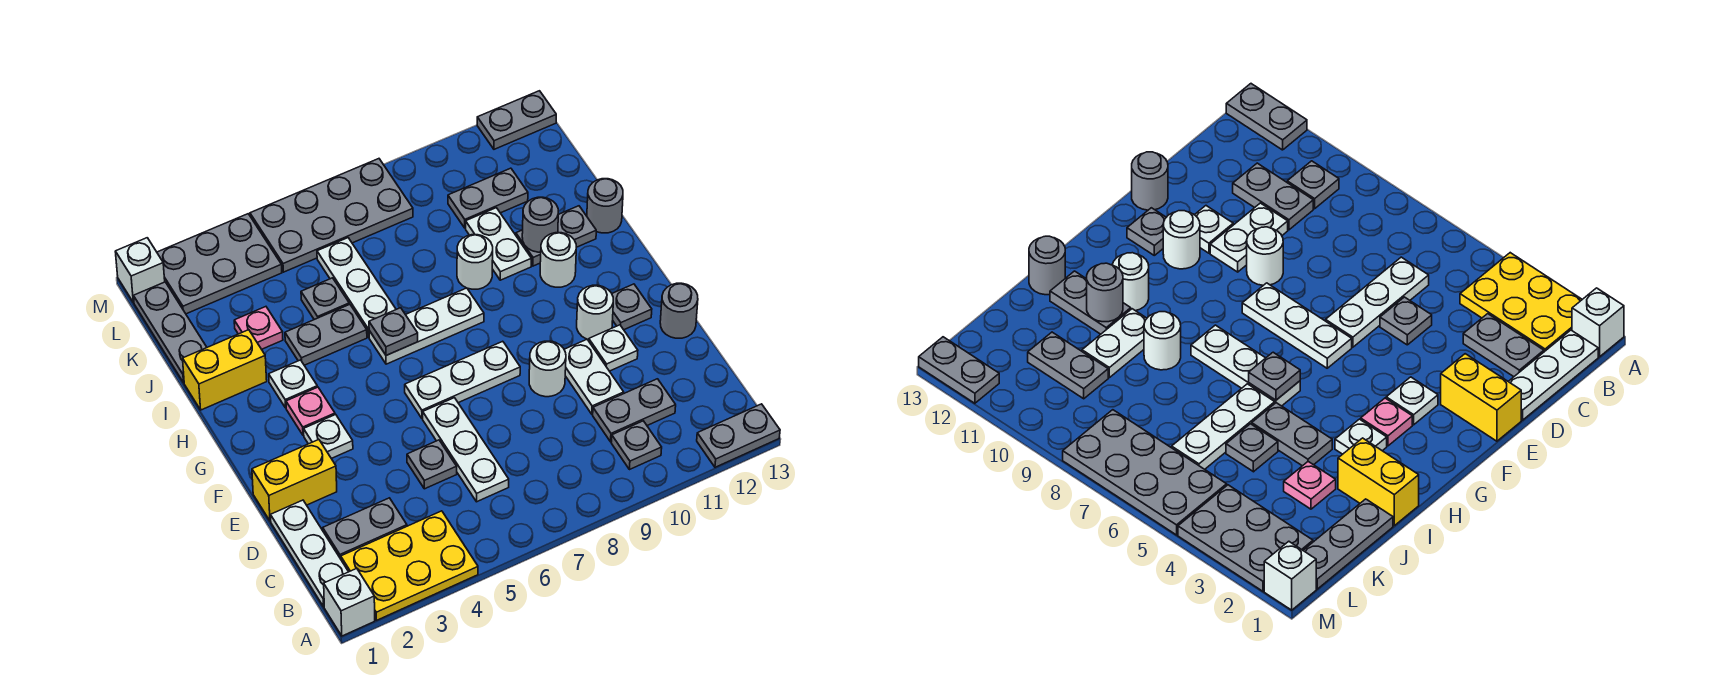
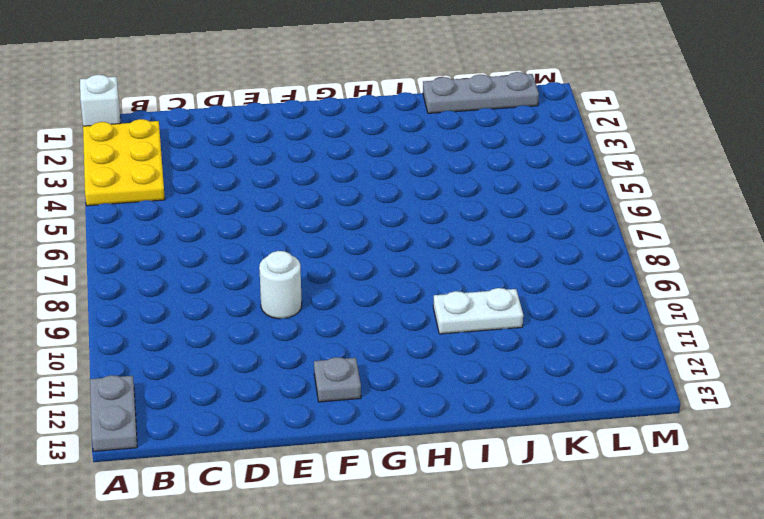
none -> white 1x3 plate [271,500,348,607]
none -> grey 1x1 plate [611,421,662,470]
none -> grey 1x2 plate [323,498,407,559]
none -> white 1x3 plate [423,398,509,502]

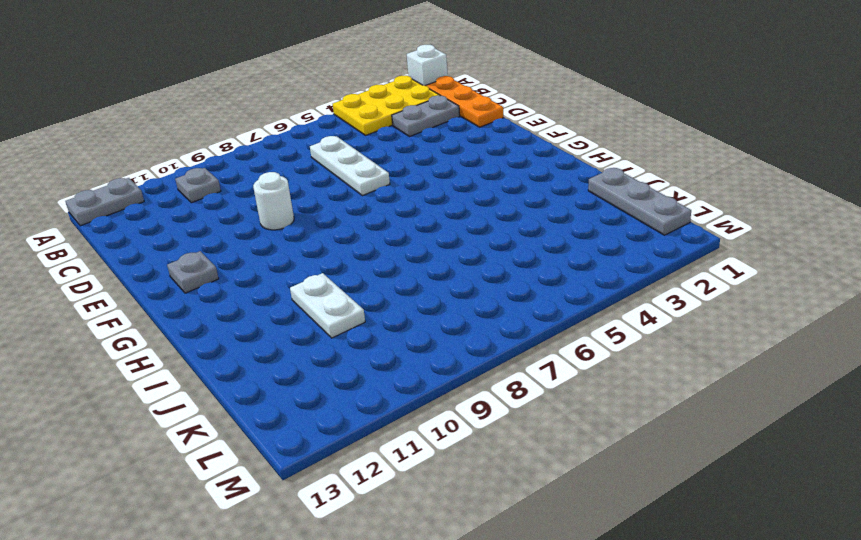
orange 1x3 plate [426,76,504,127] -> white 1x3 plate [271,500,348,607]
none -> grey 1x2 plate [593,379,676,442]
none -> grey 1x1 plate [407,440,457,489]
none -> white 1x2 plate [564,340,624,414]
none -> yellow 1x2 brick [252,440,337,521]

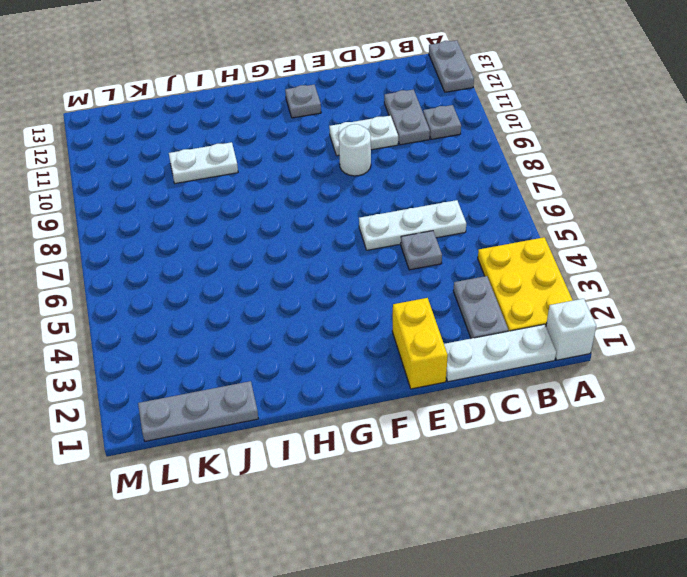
none -> white 1x1 plate [589,325,638,371]
none -> grey 1x1 round brick [660,283,698,338]
none -> white 1x1 plate [304,415,353,459]
none -> white 1x3 plate [405,341,520,418]

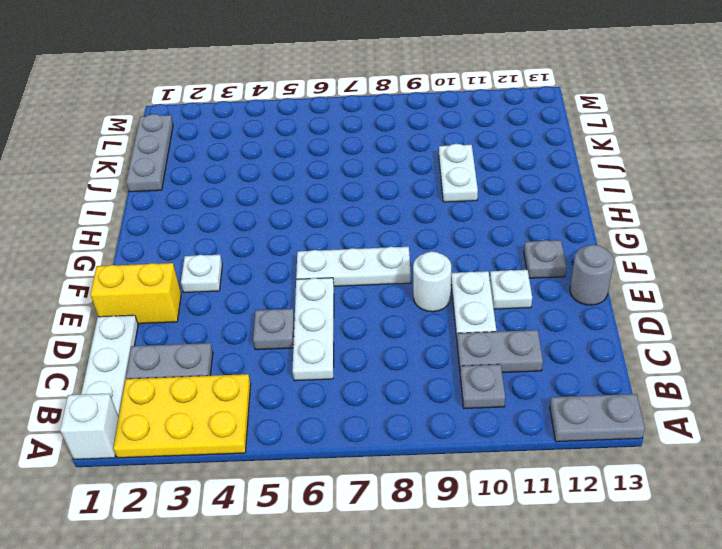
none -> white 1x1 round brick [577,285,613,340]
none -> pink 1x1 plate [286,387,335,435]
none -> white 1x1 plate [269,360,317,408]
none -> white 1x3 plate [369,288,484,364]

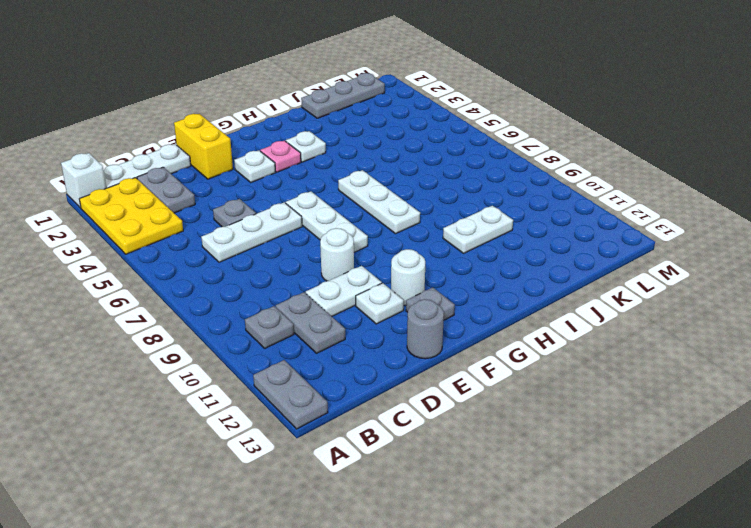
none -> white 1x1 round brick [540,233,576,287]
none -> yellow 1x2 brick [183,330,267,410]
none -> grey 1x2 plate [285,304,367,365]
none -> white 1x3 plate [317,238,396,337]

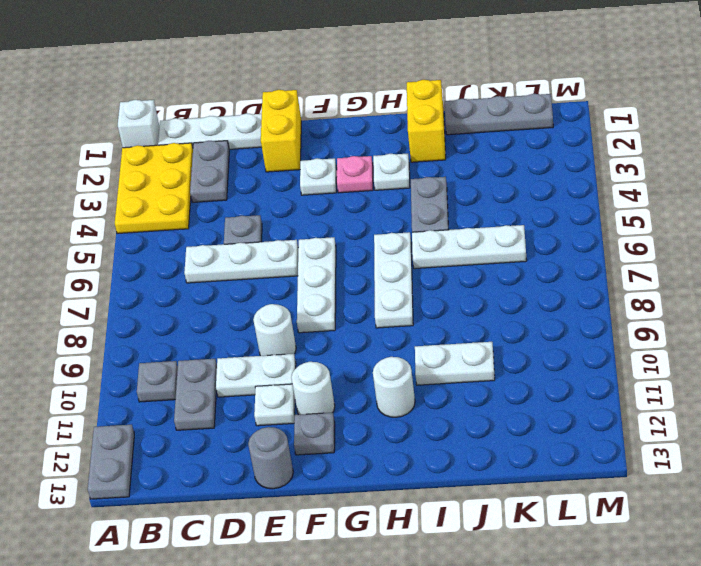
none -> white 1x1 round brick [457,235,493,289]
none -> grey 1x2 plate [516,206,596,266]
none -> grey 1x1 round brick [587,179,623,233]
none -> pink 1x1 plate [234,307,283,349]

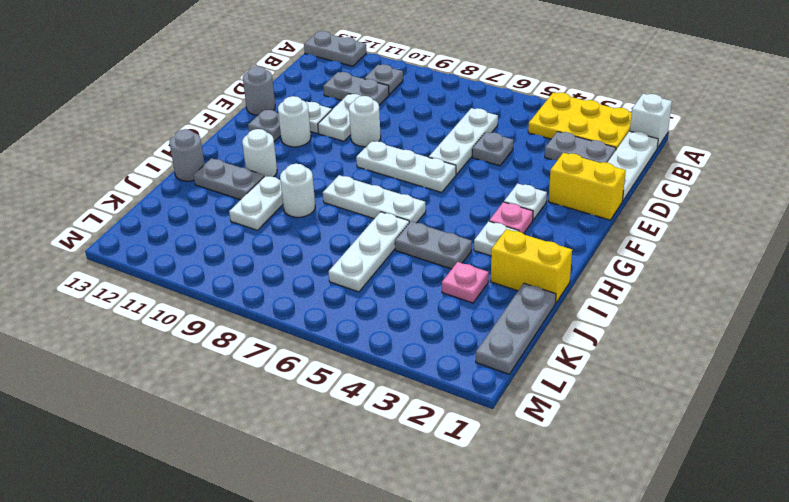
none -> grey 1x1 plate [301,278,349,320]
none -> grey 1x2 plate [448,168,528,228]
none -> grey 2x3 plate [157,214,282,314]
none -> grey 2x4 plate [250,159,413,272]

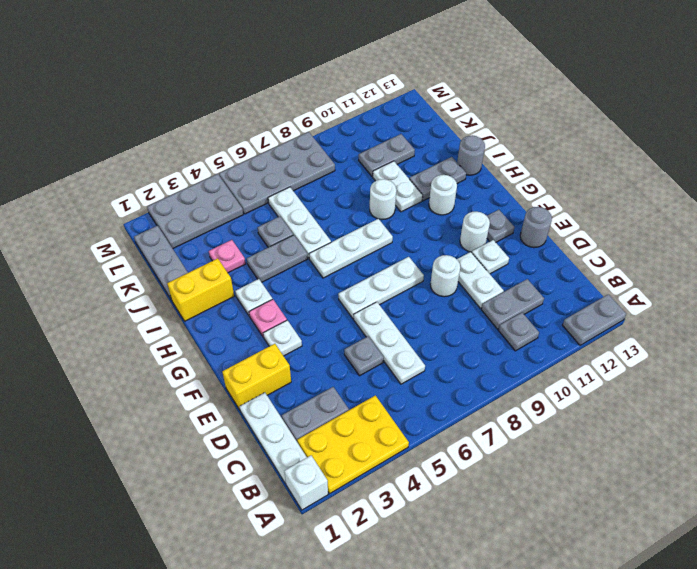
none -> white 1x1 brick [115,238,165,303]
none -> grey 1x2 plate [477,91,556,149]
none -> grey 1x1 plate [369,308,418,355]
none -> grey 1x1 round brick [522,197,558,252]

